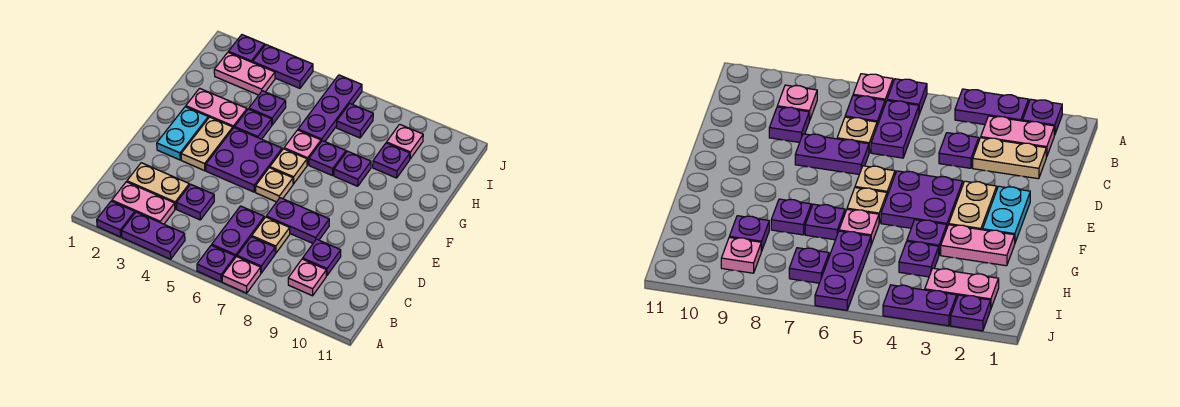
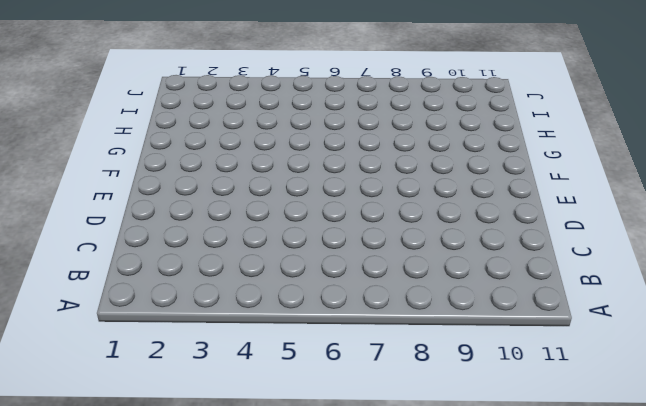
none -> purple 1x1 plate [97,201,135,237]
none -> purple 1x2 plate [122,212,185,259]
none -> purple 1x1 plate [197,245,235,282]
none -> pink 1x1 plate [222,257,261,293]

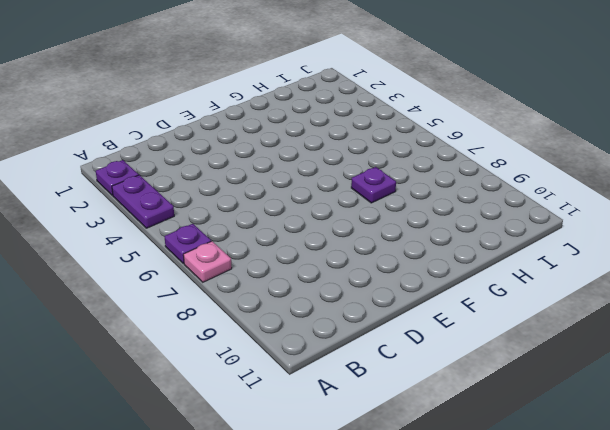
none -> pink 1x2 plate [112,182,175,224]
none -> purple 1x2 plate [212,206,264,257]
none -> purple 1x1 plate [237,237,275,273]
none -> pink 1x1 plate [288,259,326,296]

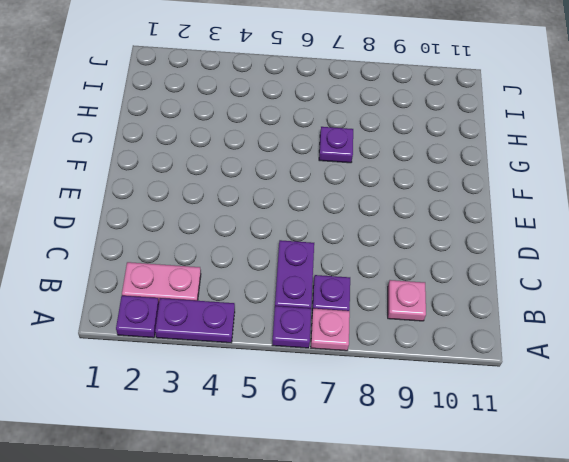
none -> tan 1x2 plate [127,163,189,209]
none -> purple 1x1 plate [176,184,214,220]
none -> tan 1x1 plate [252,217,290,253]
none -> purple 1x1 plate [303,239,341,276]

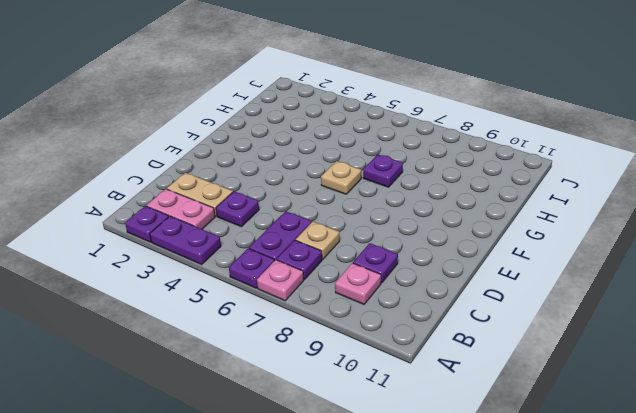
none -> purple 1x2 plate [266,198,329,243]
none -> cyan 1x2 plate [157,107,208,160]
none -> tan 1x2 plate [181,117,233,171]
none -> purple 2x2 plate [206,128,282,192]

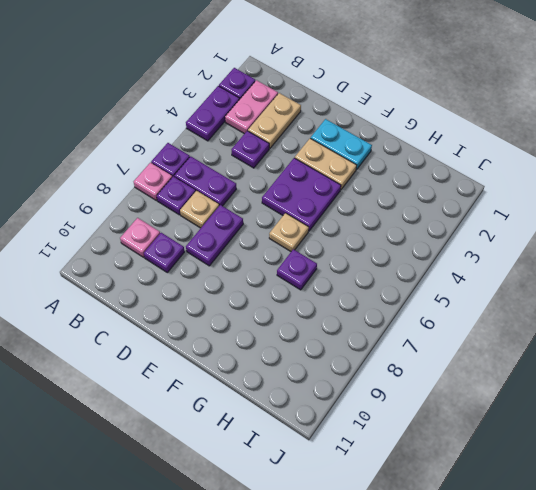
none -> tan 1x1 plate [256,168,293,202]
none -> pink 1x2 plate [186,88,247,128]
none -> purple 1x1 plate [235,109,272,139]
none -> pink 1x1 plate [284,130,321,165]

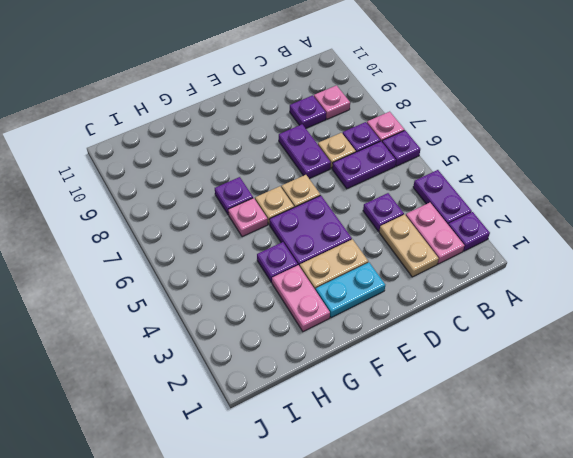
none -> purple 1x1 plate [334,151,371,186]
none -> purple 1x1 plate [249,91,286,125]
none -> purple 1x3 plate [298,75,362,141]
none -> purple 1x1 plate [373,143,410,178]

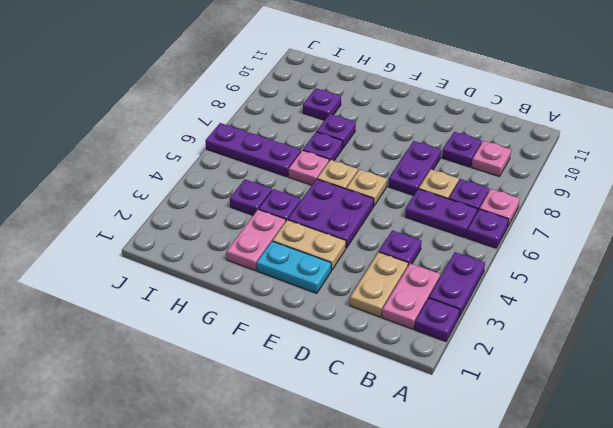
none -> pink 1x2 plate [214,52,275,95]
none -> purple 1x1 plate [337,104,373,138]
none -> pink 1x1 plate [387,124,423,159]
none -> purple 1x1 plate [228,35,265,62]

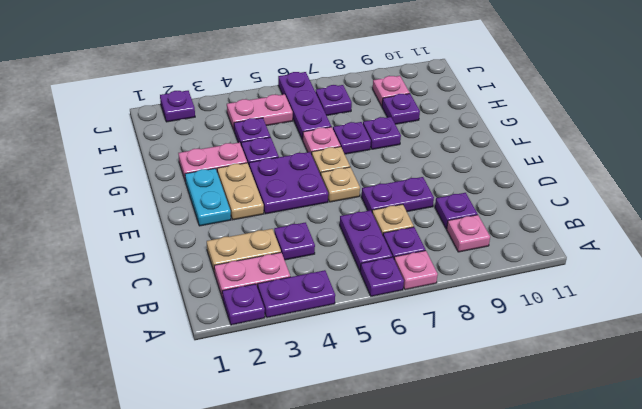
pink 1x2 plate [227,94,293,130] -> pink 1x2 plate moved to [214,52,275,95]
none -> purple 1x2 plate [253,45,313,88]

